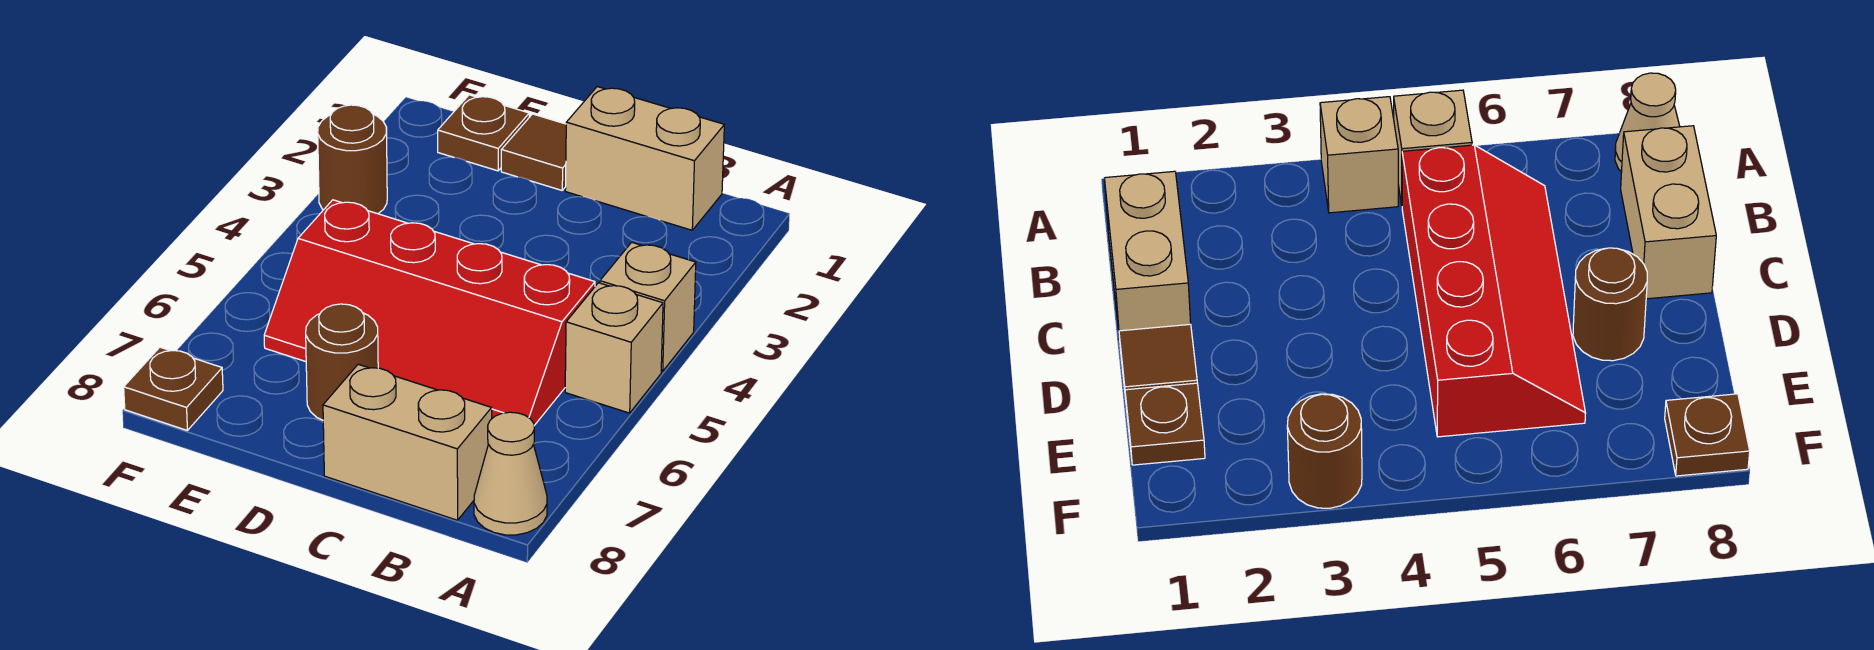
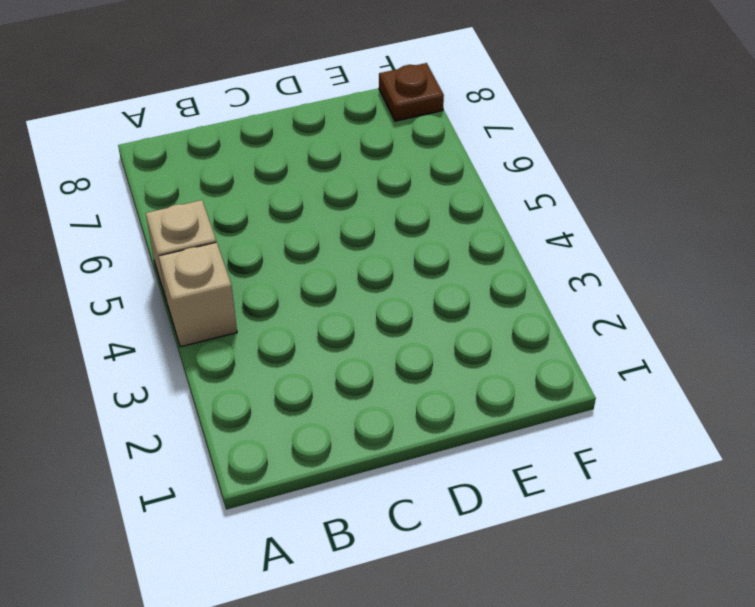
none -> tan 1x1 cone [474,412,547,535]
none -> tan 1x2 brick [565,87,724,230]

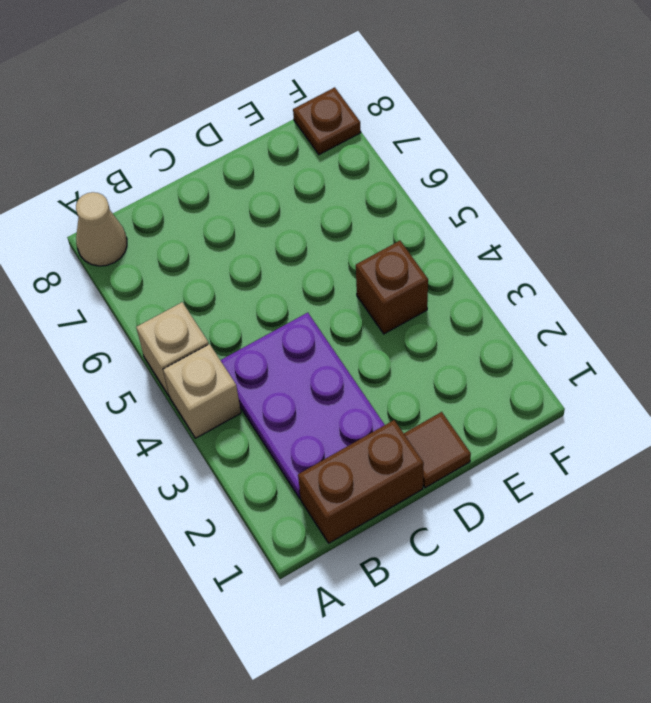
brown 1x2 brick [298,420,424,543] -> tan 1x2 brick [565,87,724,230]
purple 2x3 plate [221,313,385,498] -> none
brown 1x1 brick [356,241,428,334] -> none
none -> red 2x4 slope [264,200,595,425]
none -> tan 1x2 brick [323,364,492,520]

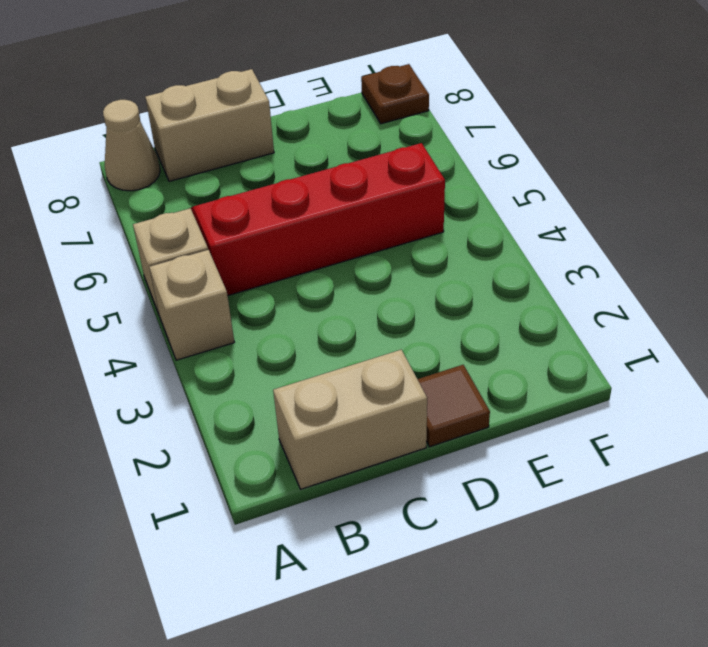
none -> brown 1x1 round brick [306,304,378,420]
none -> brown 1x1 plate [438,95,529,171]

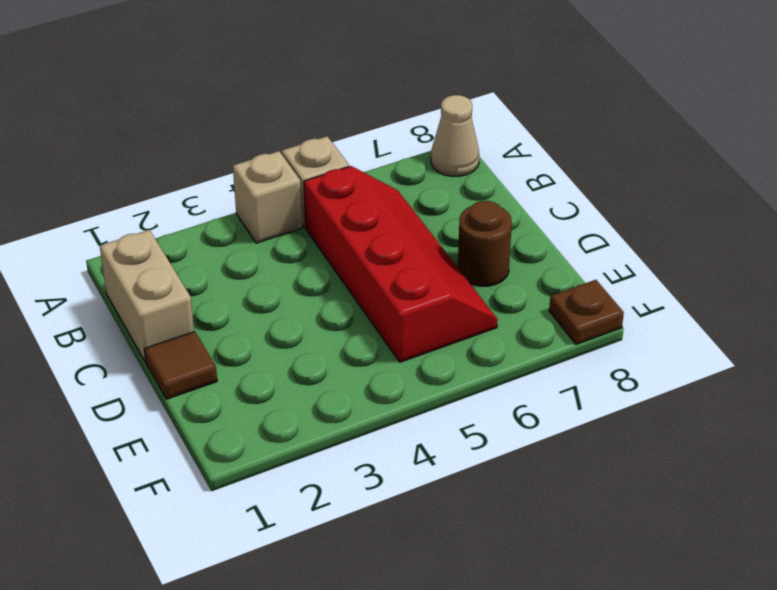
none -> tan 1x2 brick [323,364,492,520]
none -> brown 1x1 plate [438,95,529,171]

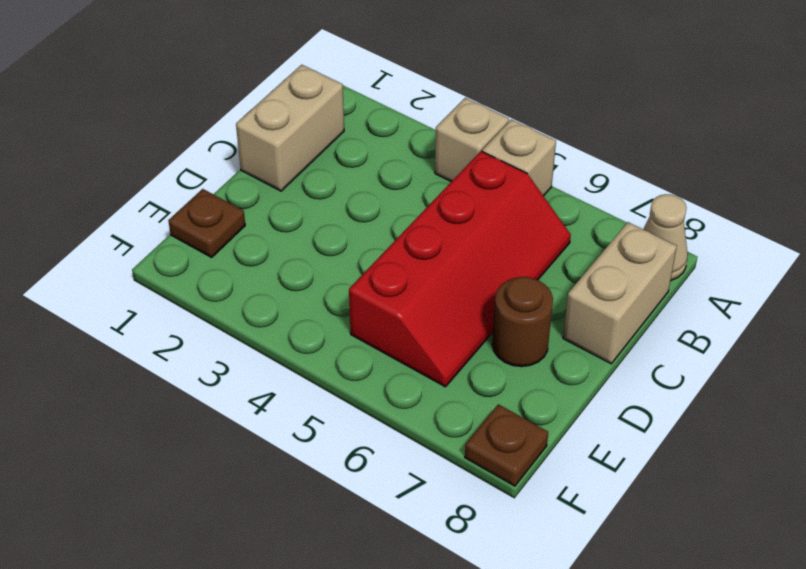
none -> brown 1x1 tile [501,114,566,190]
none -> brown 1x1 round brick [318,105,387,214]

